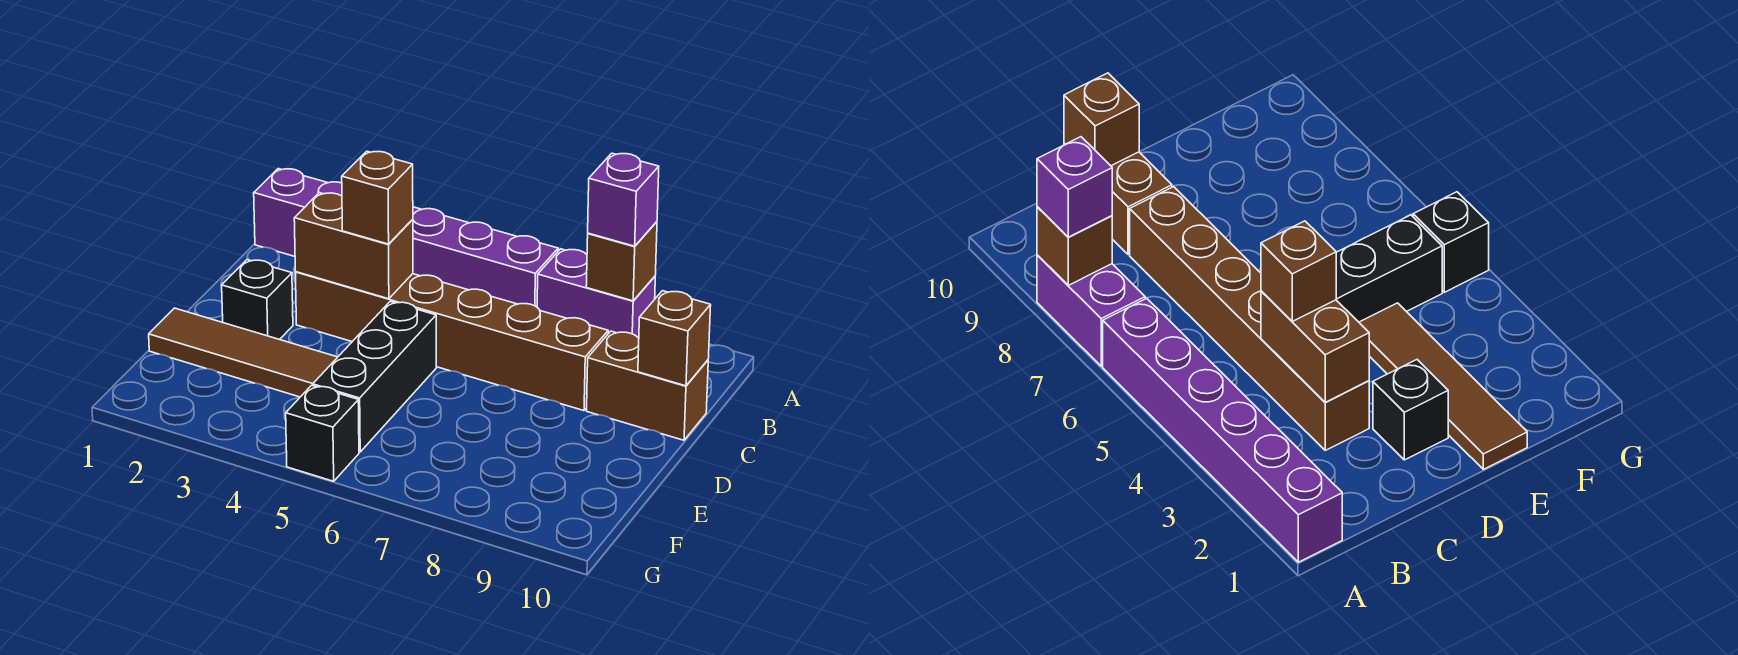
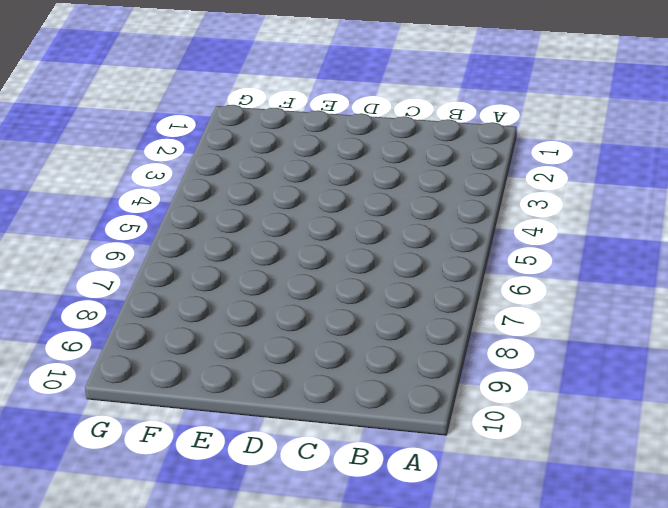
none -> purple 1x6 brick [254,169,558,307]
none -> purple 1x2 brick [537,249,655,338]
none -> brown 1x6 brick [295,272,608,411]

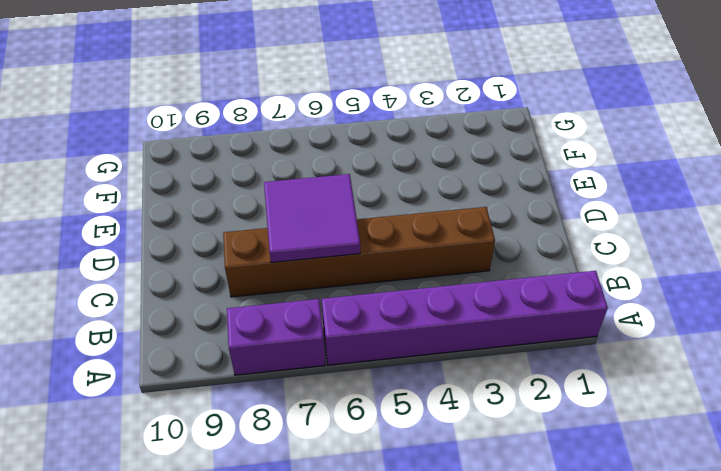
purple 2x2 tile [264,174,360,263] -> none
none -> brown 1x2 brick [587,331,708,440]
none -> black 1x1 brick [222,260,293,340]
none -> black 1x3 brick [313,302,436,452]

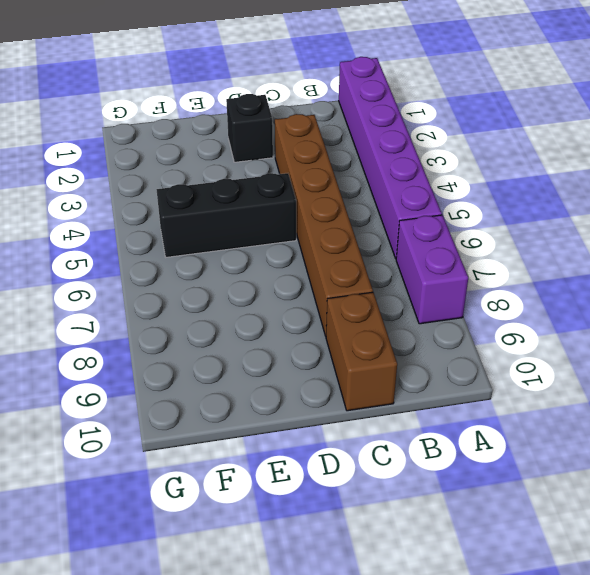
none -> brown 1x4 tile [149,308,337,397]
none -> black 1x1 brick [286,385,359,481]
none -> brown 1x1 brick [586,222,657,301]

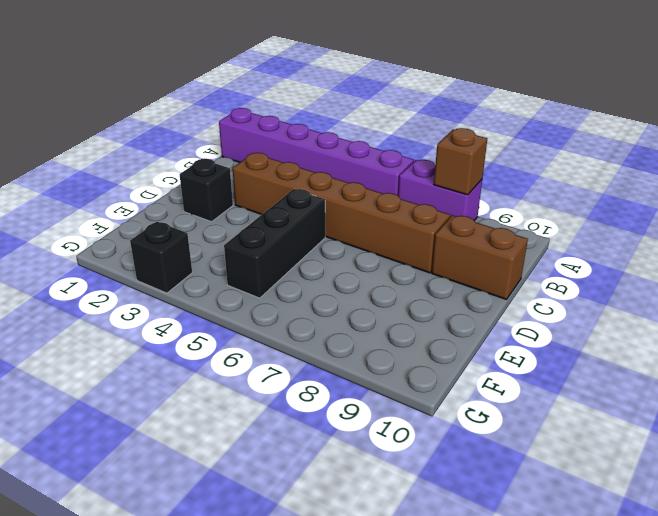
black 1x1 brick [130,222,192,293] -> black 1x1 brick moved to [286,385,359,481]
none -> brown 1x4 tile [149,308,337,397]
none -> brown 1x2 brick [294,193,413,299]
none -> brown 1x1 brick [638,291,711,386]

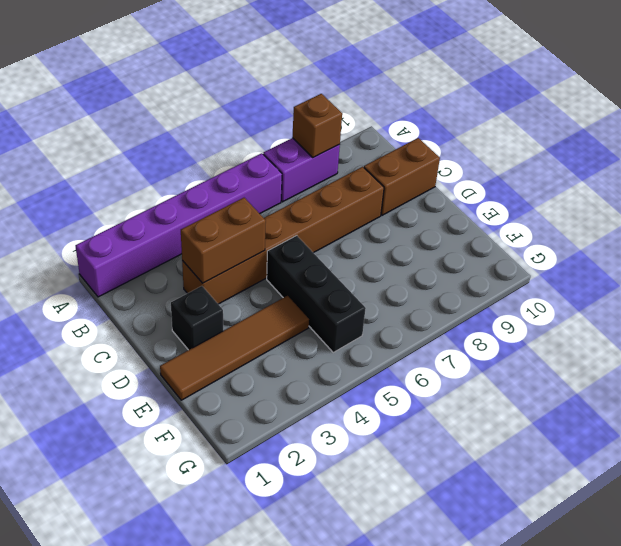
none -> black 1x1 brick [286,385,359,481]
none -> brown 1x1 brick [638,291,711,386]
none -> purple 1x1 brick [588,153,659,246]

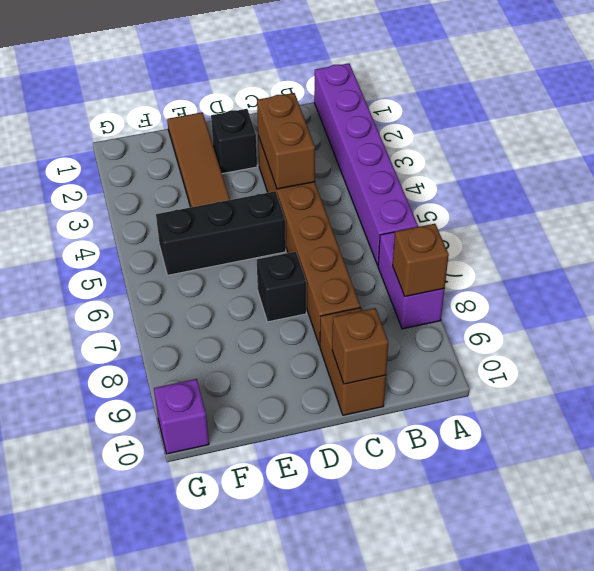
black 1x1 brick [257,252,306,322] -> black 1x1 brick moved to [286,385,359,481]
purple 1x1 brick [154,379,209,454] -> purple 1x1 brick moved to [588,153,659,246]
none -> brown 1x1 brick [342,151,413,244]

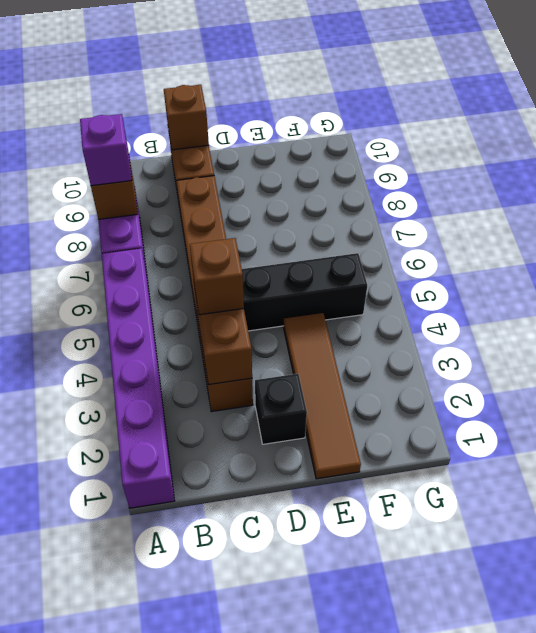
none -> black 1x1 brick [286,385,359,481]

